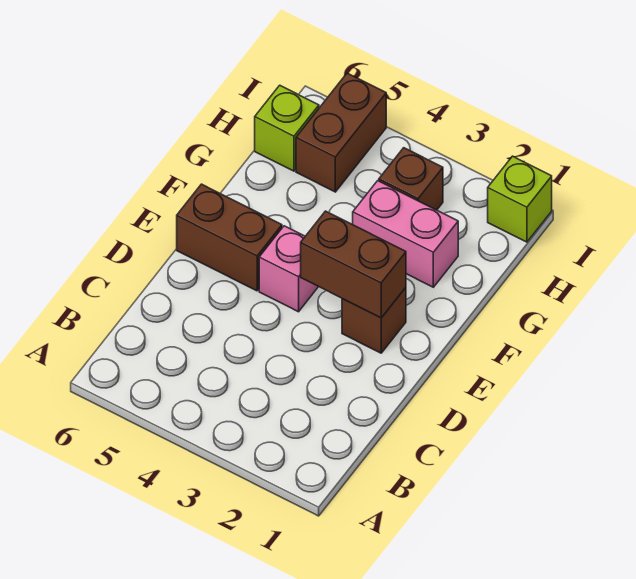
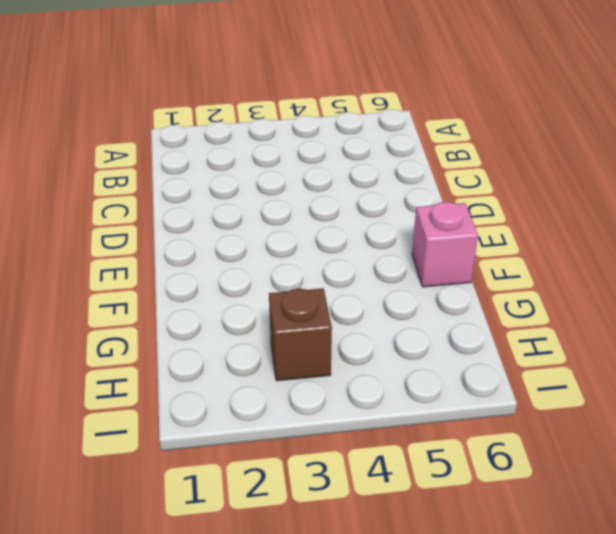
pink 1x1 brick [412,202,478,287] -> pink 1x1 brick moved to [259,226,318,312]
none -> brown 1x1 brick [342,288,406,353]
none -> brown 1x2 brick [177,184,282,291]

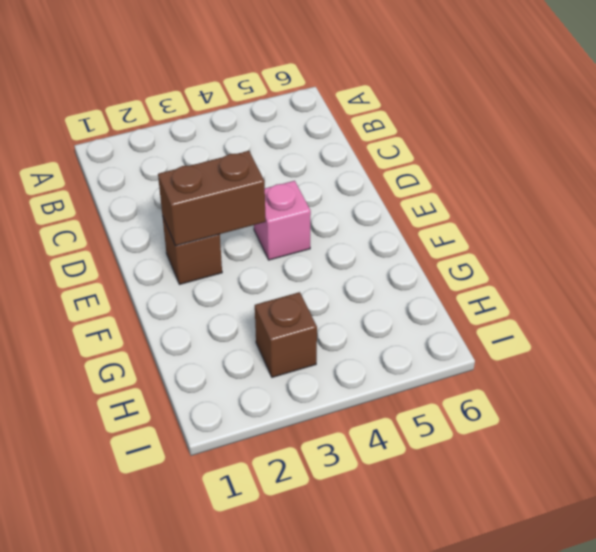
none -> brown 1x2 brick [177,184,282,291]
none -> pink 1x2 brick [353,181,458,287]

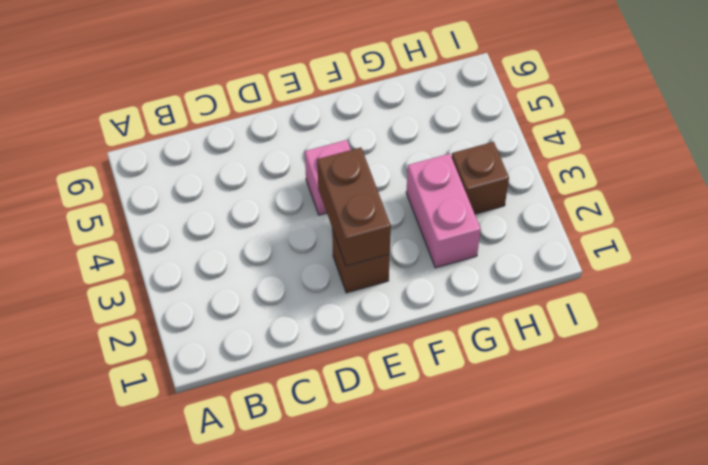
none -> brown 1x2 brick [177,184,282,291]
none -> brown 1x2 brick [296,73,386,192]

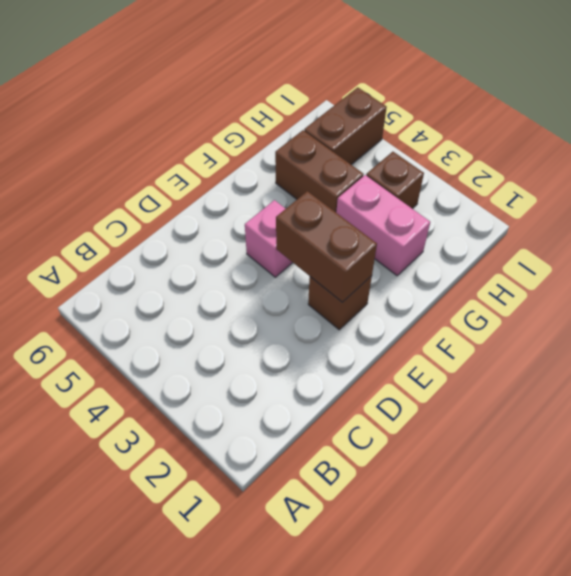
brown 1x2 brick [275,130,363,212] -> brown 1x2 brick moved to [177,184,282,291]
none -> lime 1x1 brick [255,85,319,171]
none -> lime 1x1 brick [488,156,552,242]

